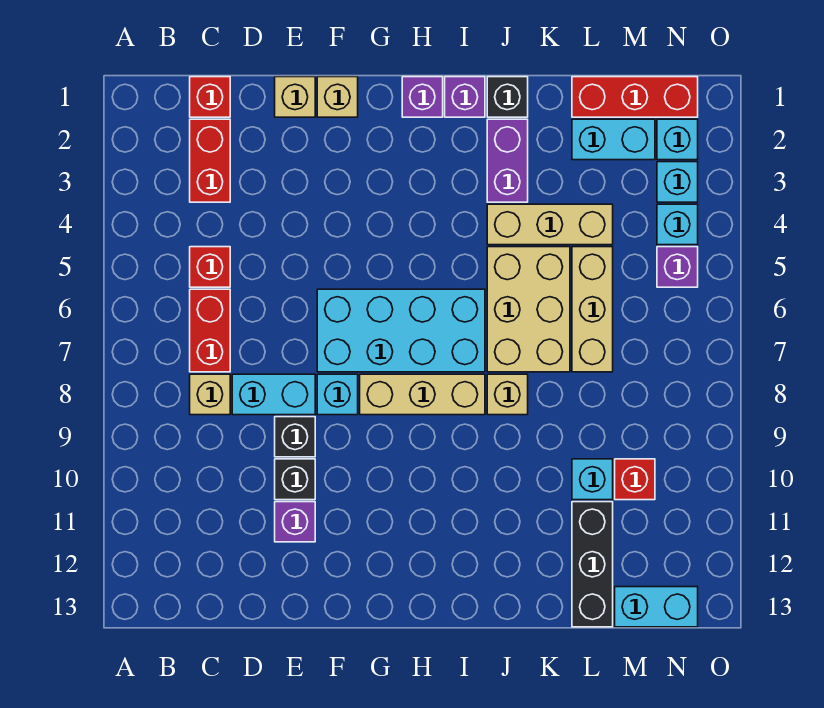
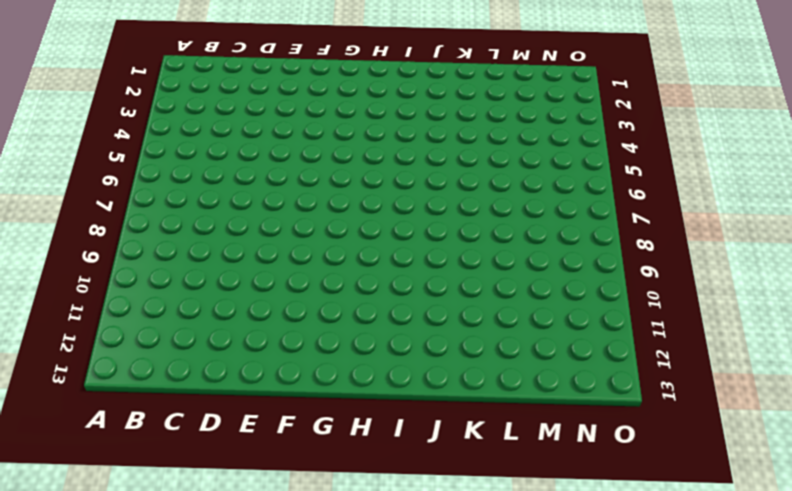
none -> red 1x1 brick [190,77,230,117]
none -> red 1x2 brick [190,119,230,202]
none -> red 1x1 brick [190,247,230,287]
none -> red 1x2 brick [190,289,230,372]

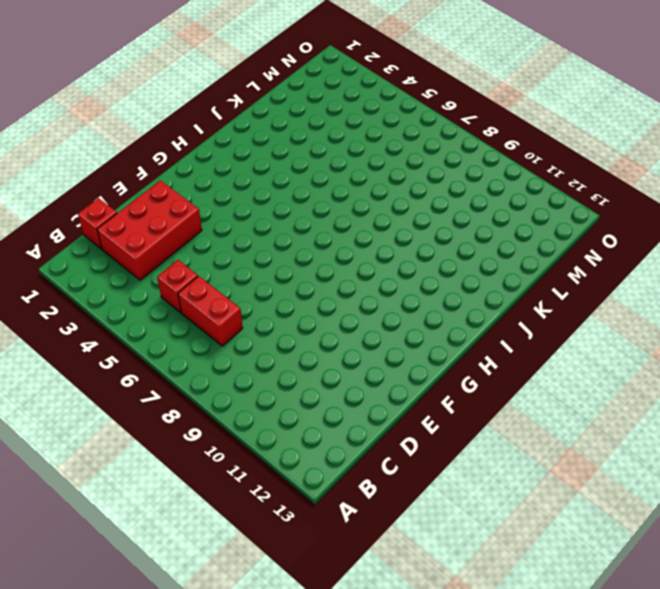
red 2x3 brick [97,180,202,280] -> red 1x2 brick [190,119,230,202]
none -> tan 1x1 brick [190,374,230,415]
none -> cyan 1x2 brick [232,374,315,415]
none -> tan 1x1 brick [275,77,315,117]
none -> black 1x1 brick [275,417,315,457]

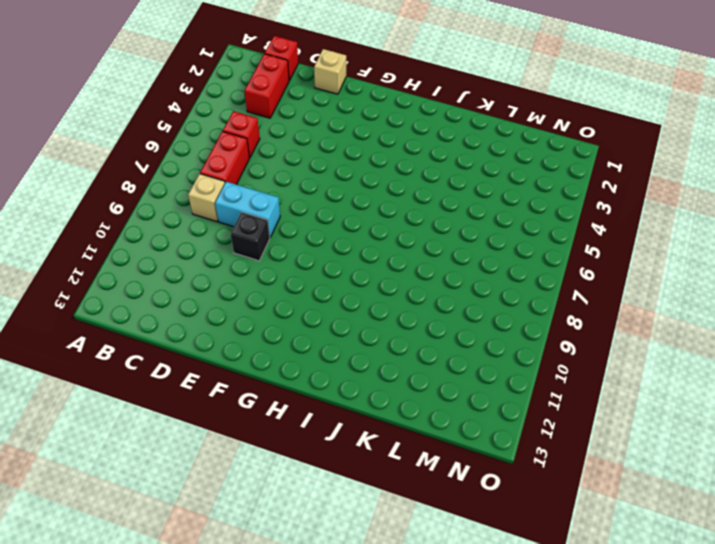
none -> black 1x1 brick [275,459,315,500]
none -> purple 1x1 brick [275,502,315,542]
none -> tan 1x1 brick [317,77,358,117]
none -> cyan 2x4 brick [317,289,485,372]

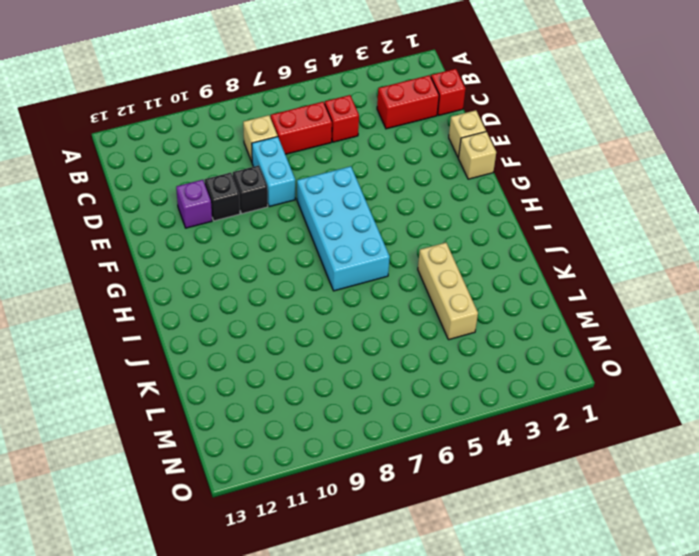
none -> cyan 1x1 brick [317,374,358,415]
none -> tan 1x3 brick [360,374,485,415]
none -> purple 1x1 brick [402,77,443,117]
none -> purple 1x1 brick [445,77,485,117]

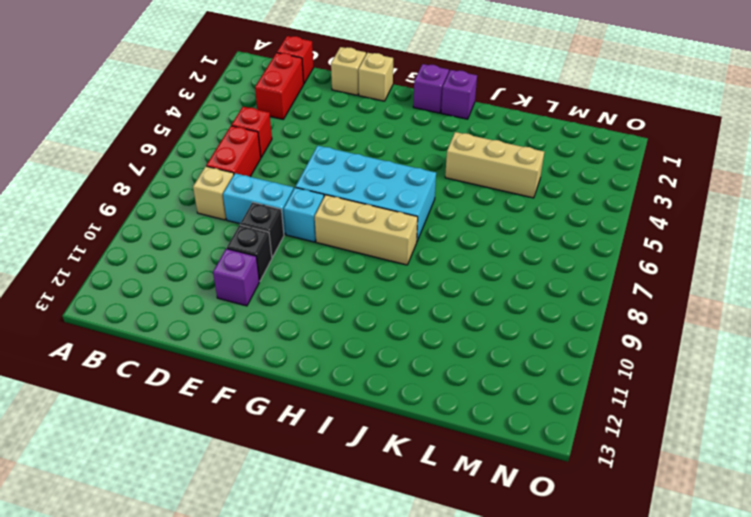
none -> black 1x1 brick [487,77,528,117]
none -> purple 1x2 brick [487,119,528,202]
none -> tan 2x3 brick [487,247,570,372]
none -> tan 1x1 brick [487,374,528,415]

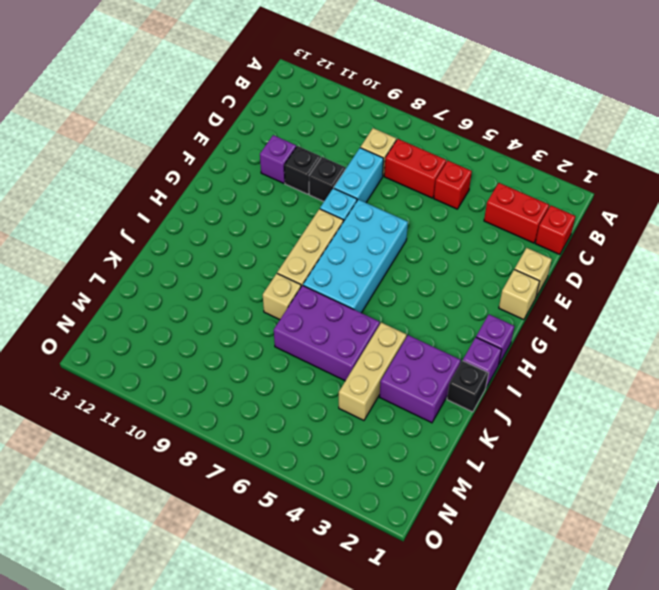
purple 2x2 brick [380,335,461,423] -> purple 1x2 brick [487,119,528,202]
purple 2x3 brick [274,286,380,381] -> tan 2x3 brick [487,247,570,372]
none -> red 1x3 brick [572,77,698,117]
none -> cyan 1x2 brick [572,119,655,160]
none -> tan 1x3 brick [572,247,613,372]
none -> cyan 1x1 brick [572,459,613,500]

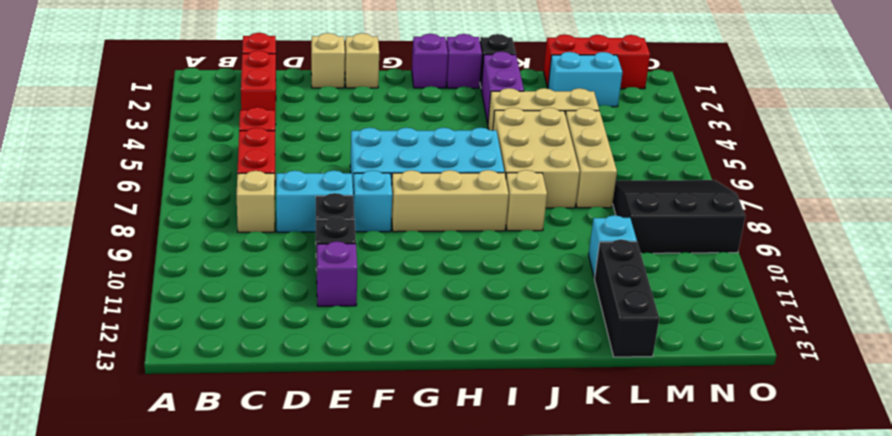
black 3x3 slope [613,180,745,253] -> none
none -> red 1x1 brick [615,459,655,500]
none -> cyan 1x2 brick [615,587,698,627]
none -> cyan 1x1 brick [657,119,698,160]
none -> cyan 1x1 brick [657,162,698,202]

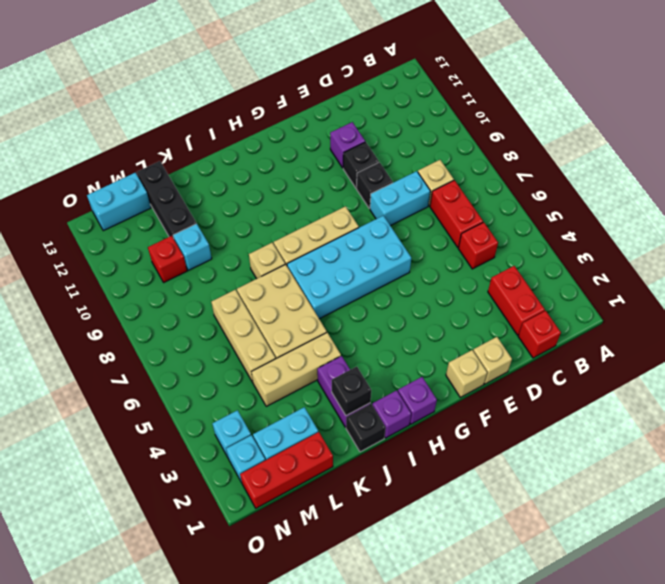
black 1x1 brick [332,367,371,415] -> none
none -> cyan 1x1 brick [317,374,358,415]
none -> cyan 1x1 brick [657,204,698,245]
none -> purple 1x1 brick [657,247,698,287]

